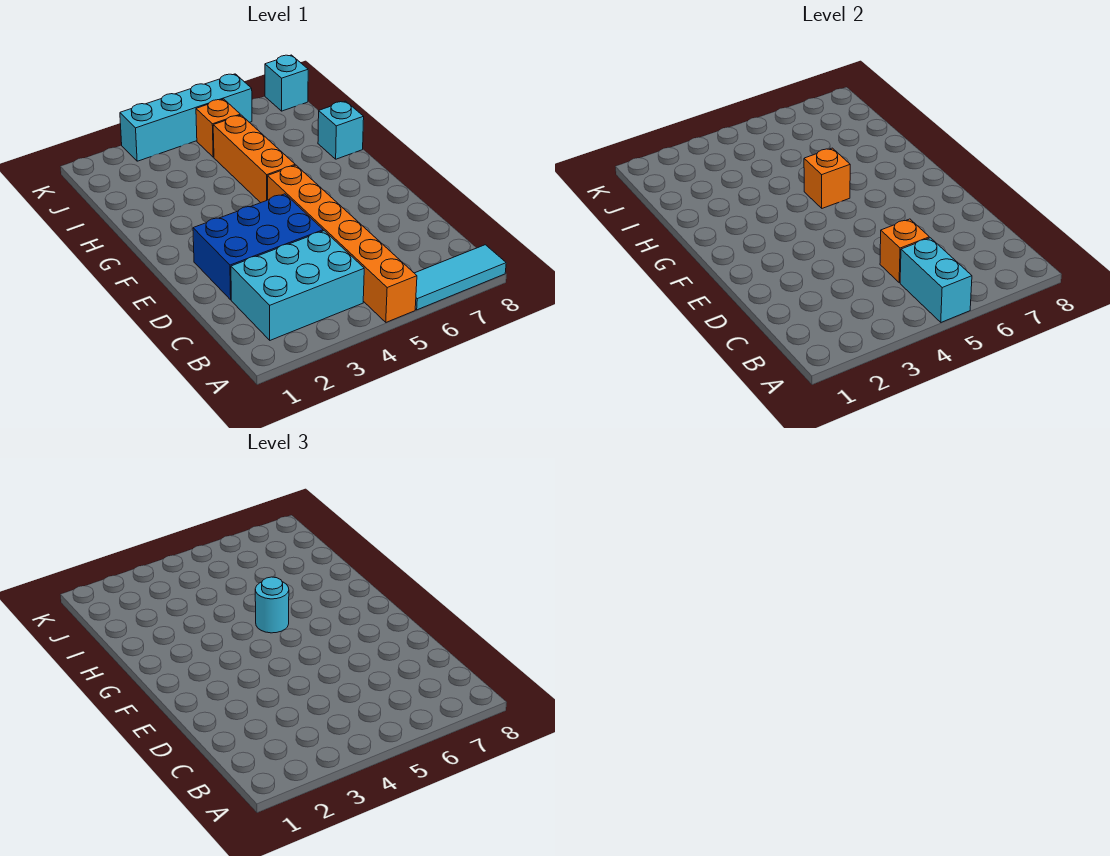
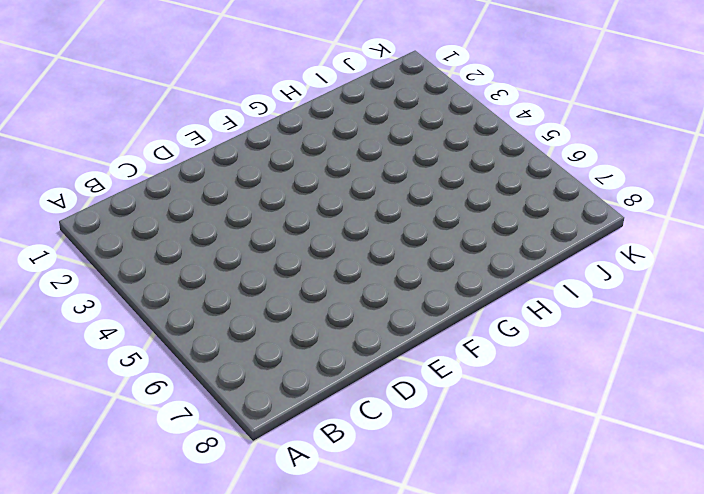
none -> orange 1x6 brick [268,165,417,322]
none -> cyan 1x3 tile [415,245,506,310]
none -> cyan 2x3 brick [231,231,364,340]

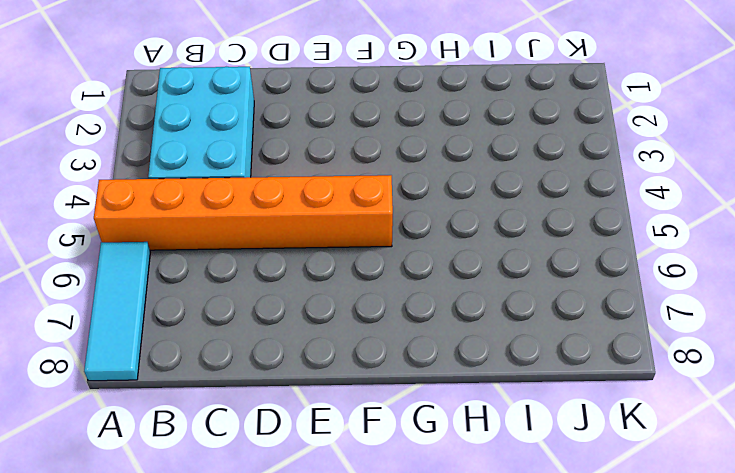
none -> blue 2x3 brick [193,194,323,300]
none -> orange 1x3 brick [213,115,295,203]
none -> cyan 1x1 brick [318,101,364,159]

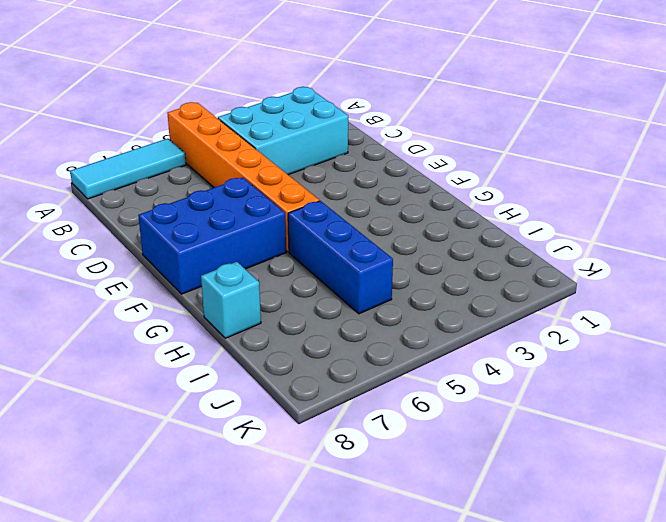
blue 2x3 brick [138,177,286,294] -> blue 2x3 brick moved to [193,194,323,300]
blue 1x3 brick [288,201,393,314] -> orange 1x3 brick [213,115,295,203]
none -> orange 1x1 brick [196,99,240,157]
none -> cyan 1x4 brick [120,74,252,161]
none -> cyan 1x1 brick [265,55,308,111]

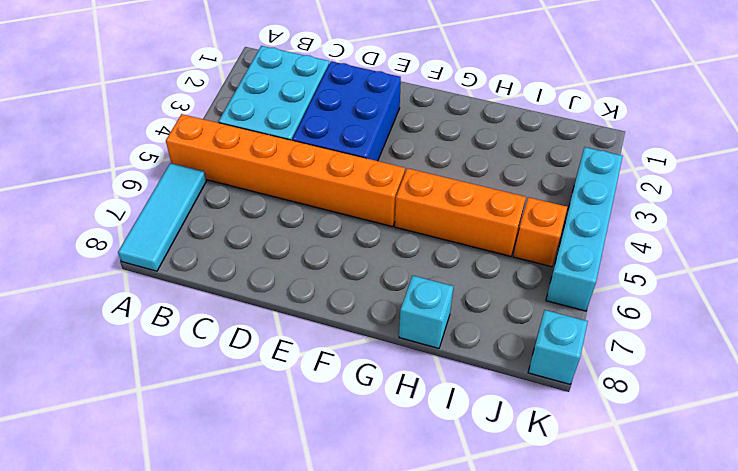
none -> cyan 1x2 brick [900,238,972,322]
none -> orange 1x1 brick [880,219,929,283]
none -> orange 1x1 brick [804,148,850,208]

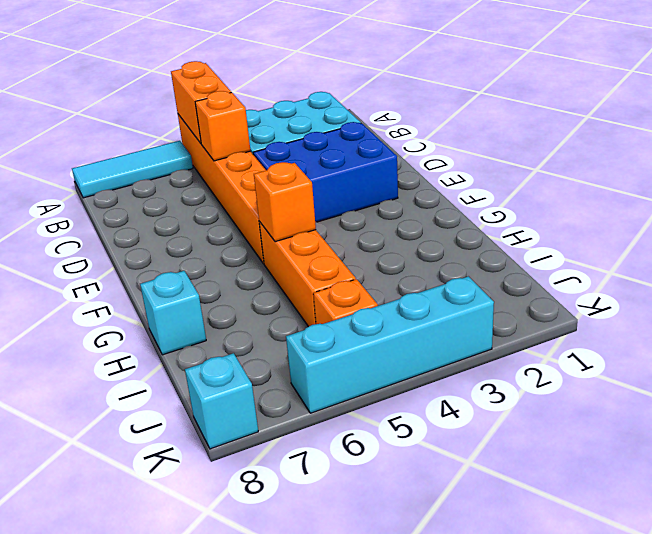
orange 1x2 brick [171,61,231,143] -> cyan 1x2 brick [900,238,972,322]
none -> cyan 1x1 round brick [255,577,289,633]

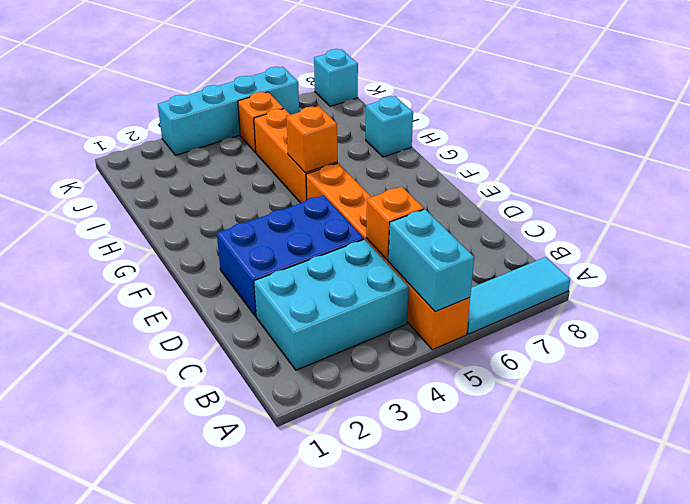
none -> cyan 1x1 round brick [255,577,289,633]

